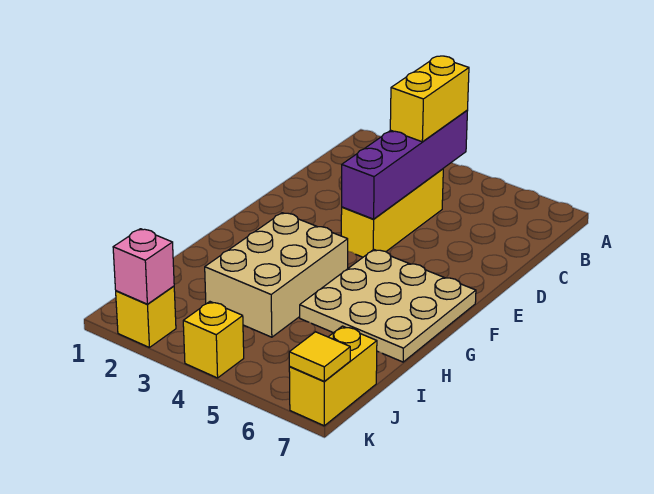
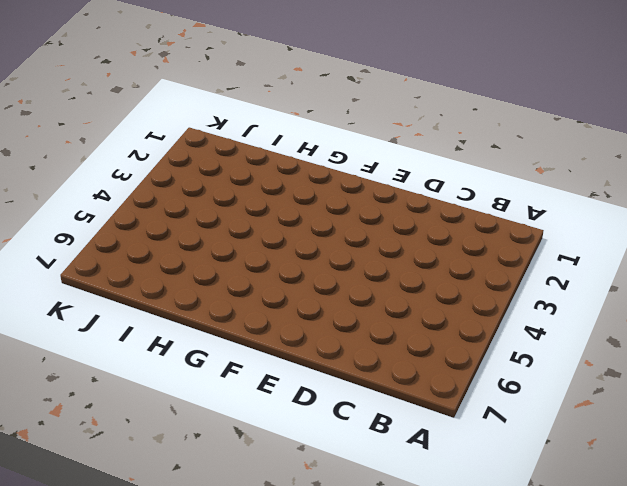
none -> yellow 1x3 brick [341,169,443,257]
none -> tan 3x3 plate [300,249,476,362]

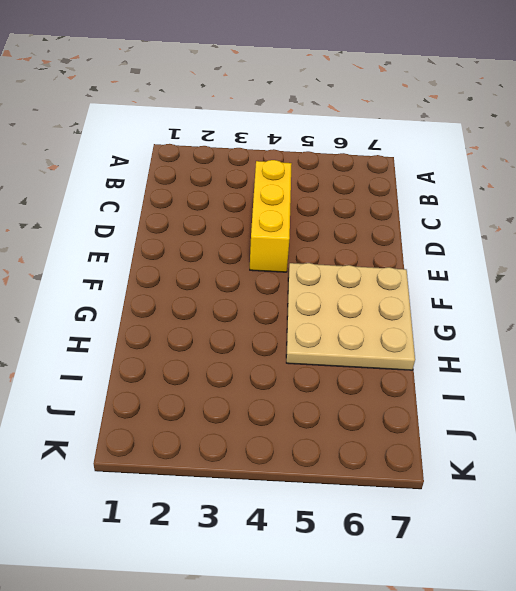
none -> tan 2x3 brick [205,213,348,337]
none -> yellow 1x2 brick [289,326,377,426]

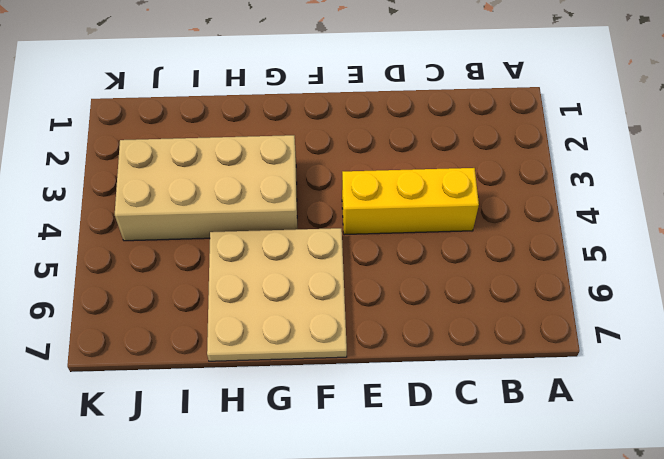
tan 2x4 brick [115,135,297,241] -> tan 2x3 brick [205,213,348,337]
none -> yellow 1x2 brick [289,326,377,426]
none -> yellow 1x1 brick [116,286,176,347]

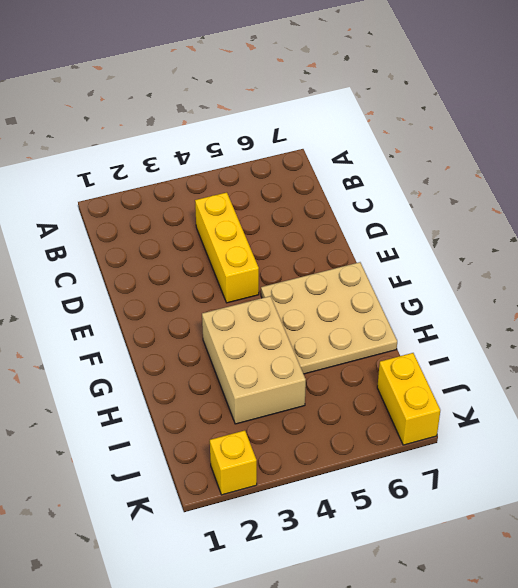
none -> yellow 1x1 brick [183,302,244,378]
none -> purple 1x4 brick [342,111,467,219]

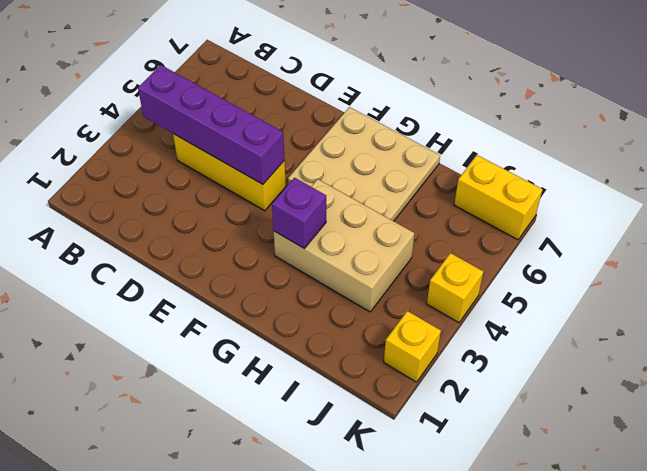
purple 1x1 brick [272,178,326,248] -> none
none -> pink 1x1 brick [113,229,174,304]
none -> yellow 1x1 tile [289,332,350,381]

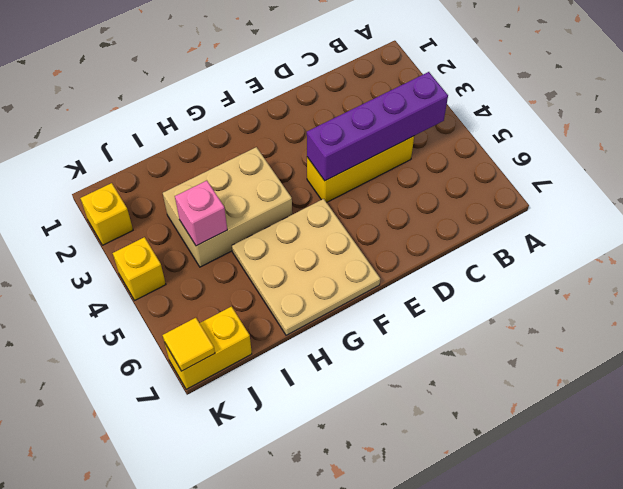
pink 1x1 brick [175,181,227,246] -> pink 1x1 brick moved to [113,229,174,304]
none -> yellow 1x2 brick [390,56,469,142]

